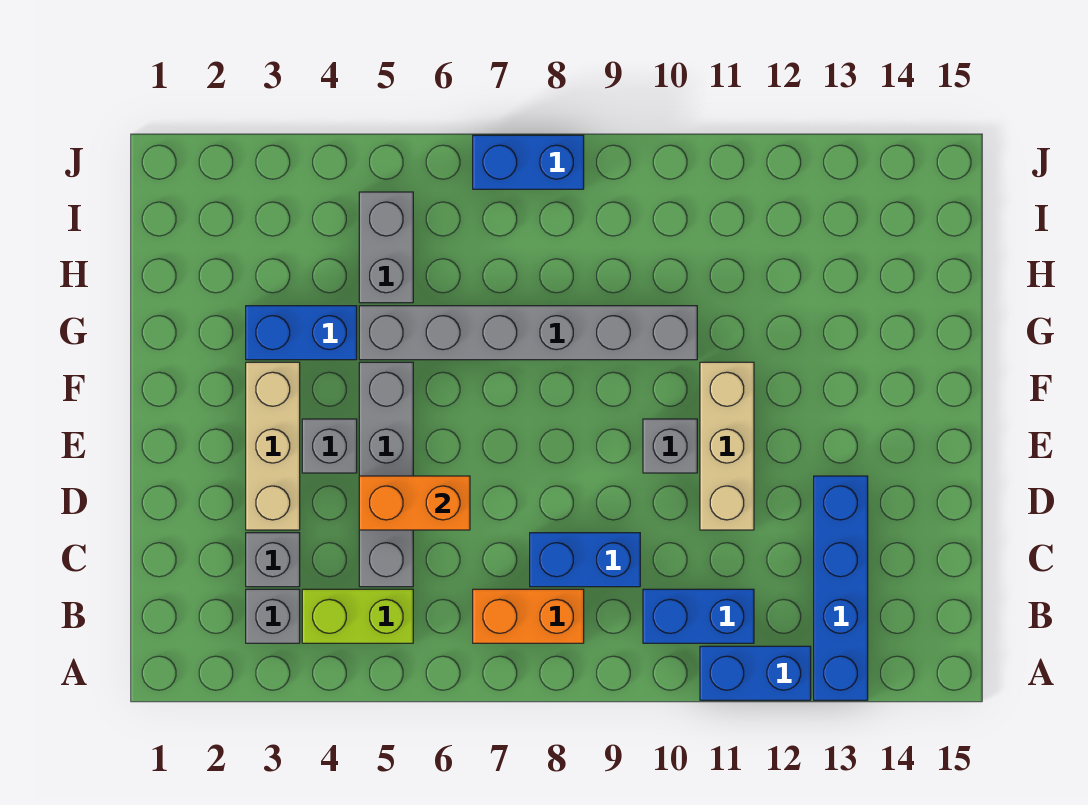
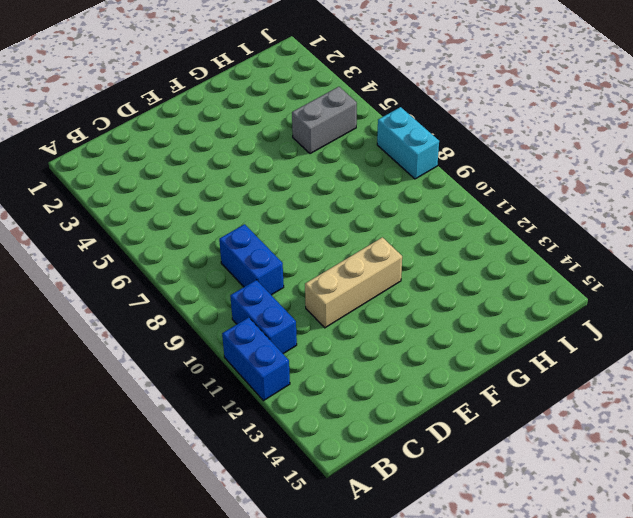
cyan 1x2 brick [377,107,439,179] -> blue 1x2 brick [473,135,584,189]
none -> blue 1x4 brick [814,476,868,700]
none -> grey 1x1 brick [246,589,300,643]
none -> lime 1x2 brick [302,589,413,643]

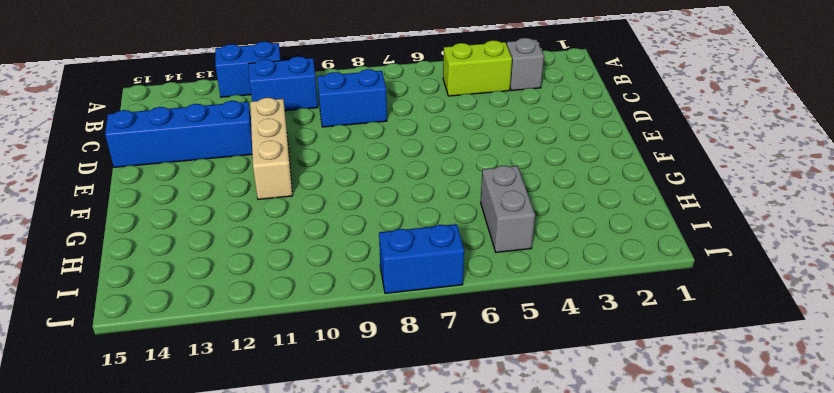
blue 1x4 brick [105,101,252,167] -> blue 1x4 brick turned to [814,476,868,700]
none -> orange 1x2 brick [473,589,584,643]
none -> grey 1x1 brick [246,533,300,587]
none -> grey 1x4 brick [359,362,413,587]

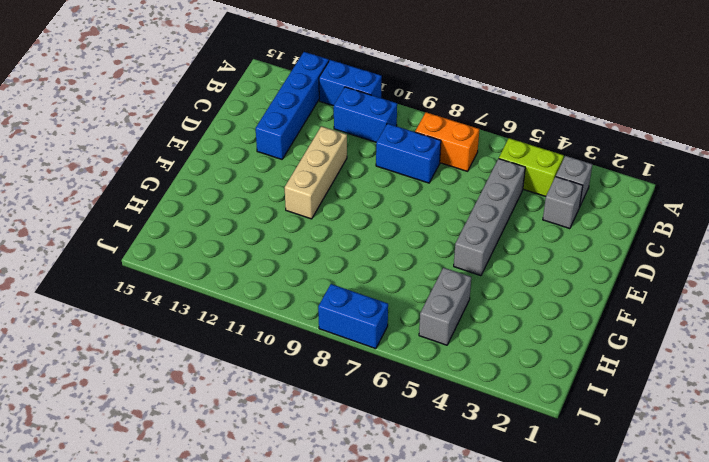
none -> tan 1x3 brick [246,362,300,530]
none -> grey 1x1 brick [302,419,357,473]
none -> grey 1x1 brick [643,419,697,473]

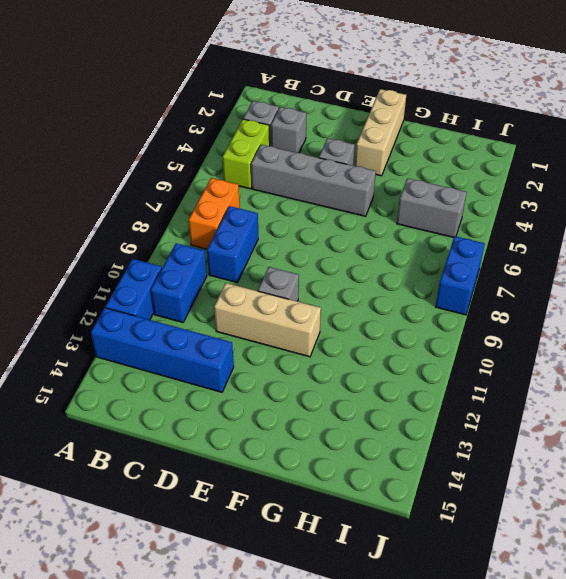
tan 1x3 brick [355,89,406,176] -> tan 1x3 brick turned to [246,362,300,530]
none -> blue 1x2 brick [246,306,357,360]
none -> grey 1x6 brick [359,306,697,360]
none -> orange 1x2 brick [359,476,470,530]

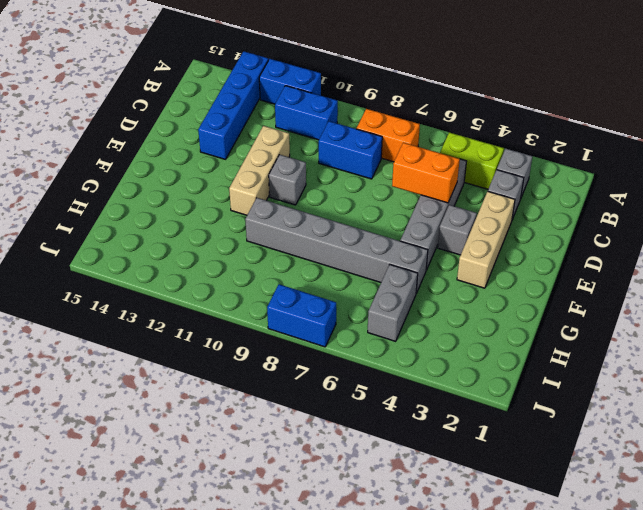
none -> blue 1x2 brick [246,306,357,360]

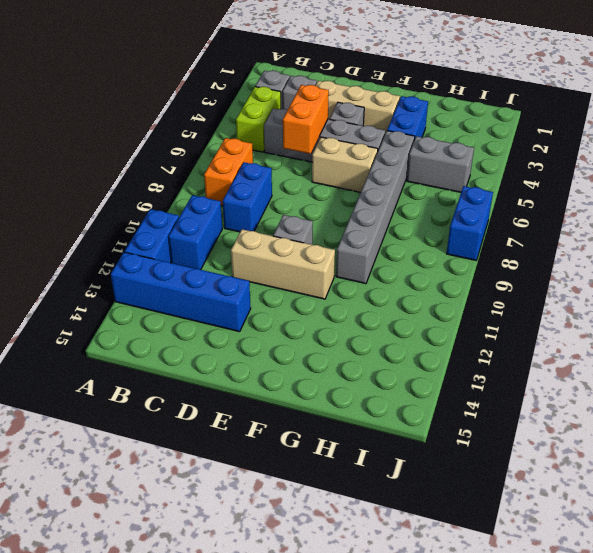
tan 1x2 brick [312,137,378,192] -> none

